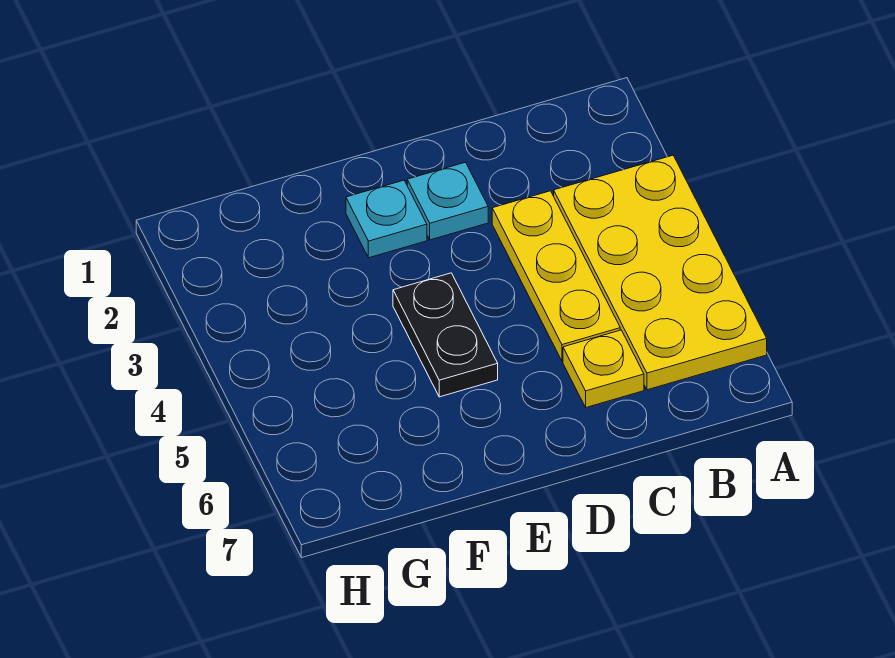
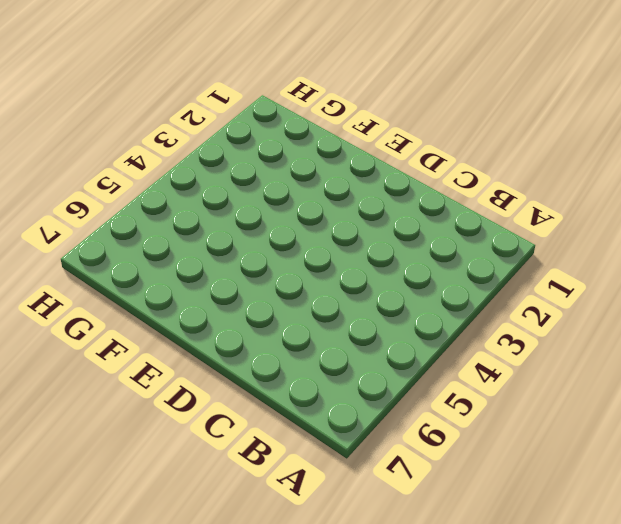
none -> yellow 2x4 plate [554,155,767,390]
none -> yellow 1x3 plate [492,191,620,361]

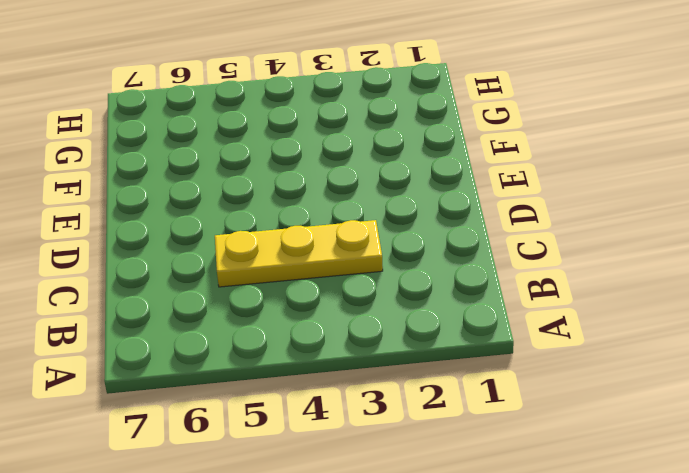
none -> yellow 2x4 plate [554,155,767,390]
none -> yellow 1x1 plate [563,330,644,407]

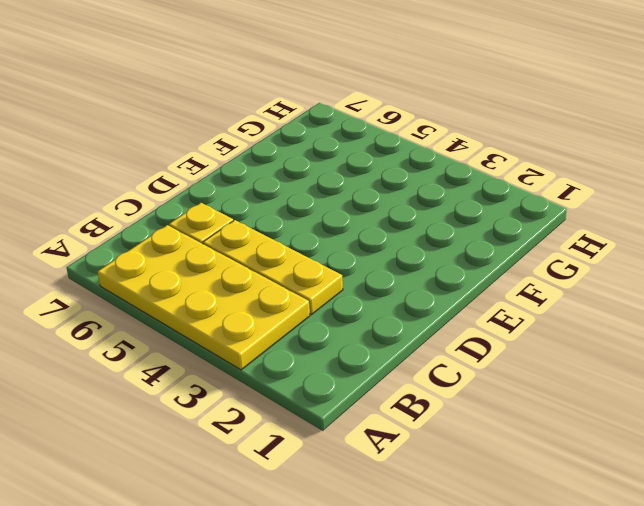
none -> cyan 1x1 plate [407,162,488,240]
none -> cyan 1x1 plate [346,180,427,258]

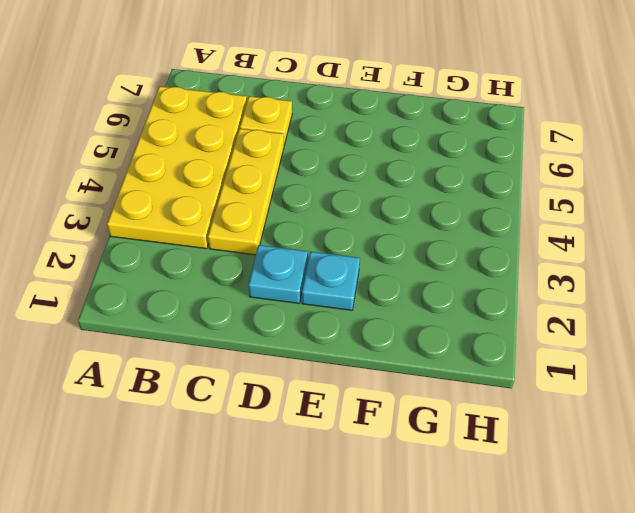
none -> black 1x2 plate [393,273,498,397]

